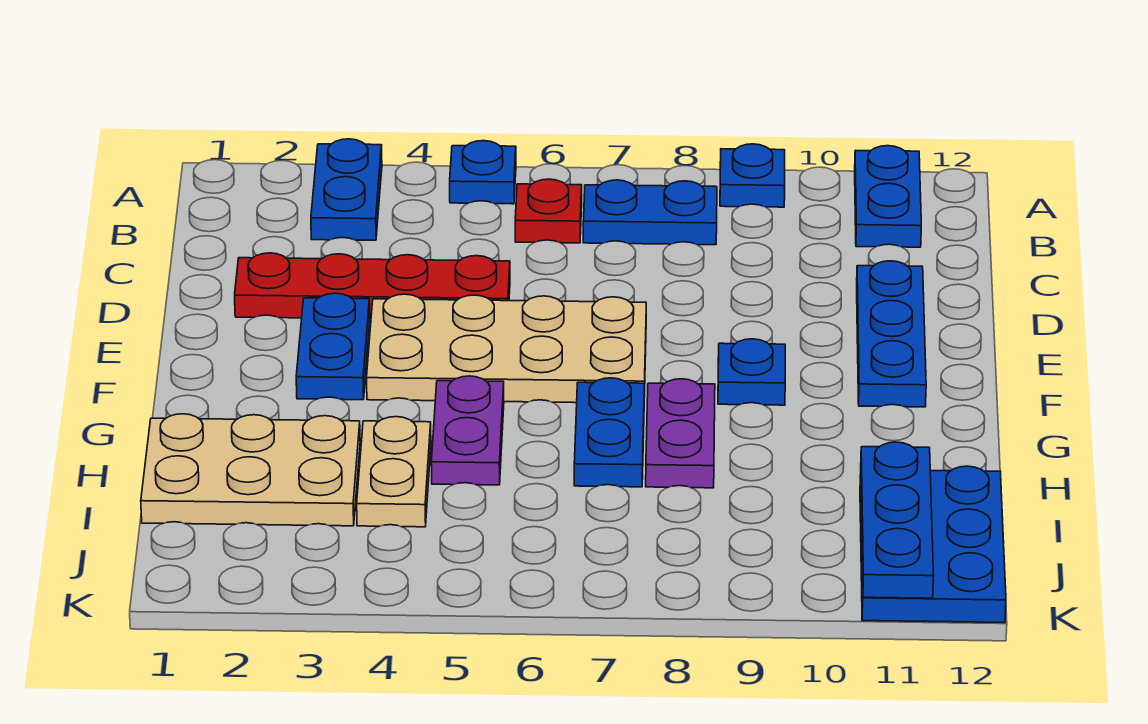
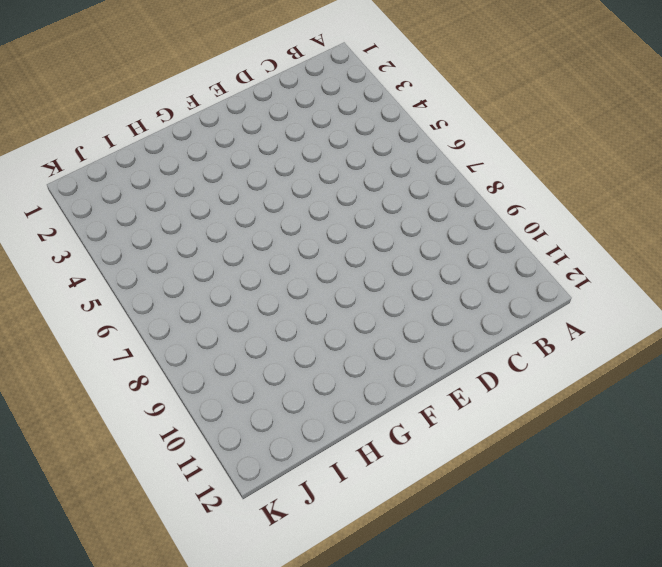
none -> blue 1x2 plate [311,139,382,240]
none -> blue 1x1 plate [450,141,516,204]
none -> blue 1x1 plate [720,144,785,207]

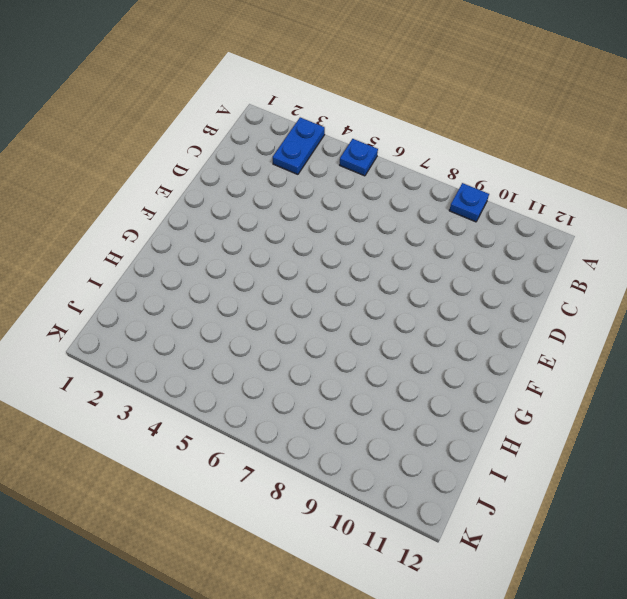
none -> blue 1x2 plate [855,146,921,247]
none -> red 1x1 plate [515,179,582,243]
none -> blue 1x2 plate [583,180,717,245]

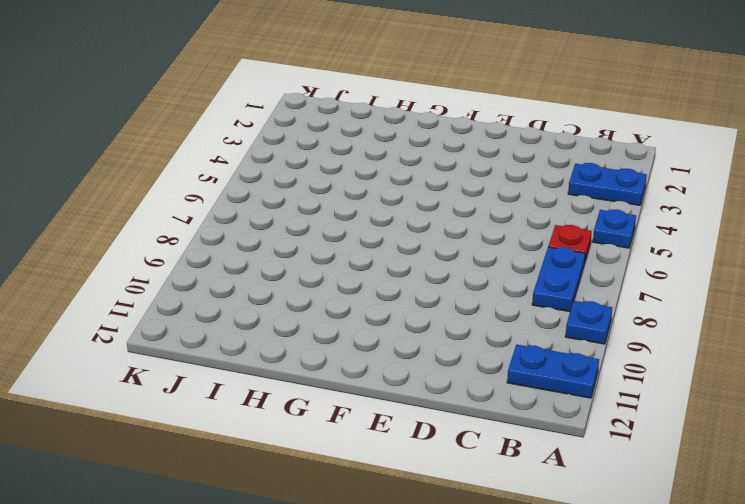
none -> red 1x4 plate [235,253,510,319]
none -> blue 1x3 plate [857,261,926,407]
none -> blue 1x2 plate [296,293,370,400]

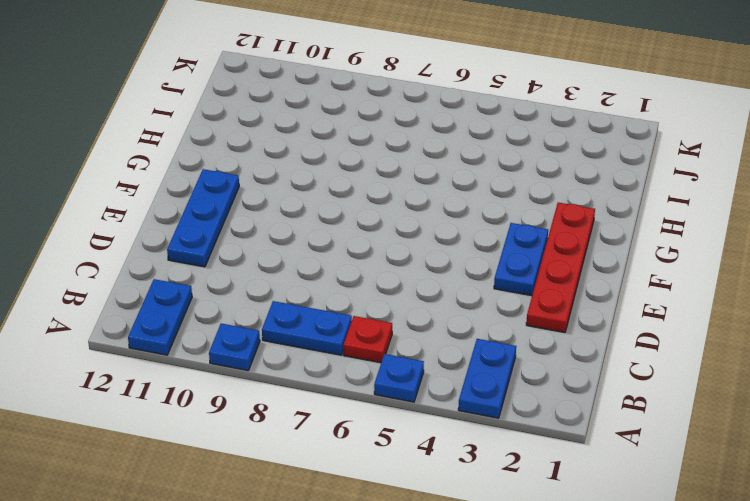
red 1x4 plate [526,203,595,332] -> red 1x4 plate turned to [235,253,510,319]
none -> tan 2x4 plate [367,294,646,403]
none -> blue 1x1 plate [718,339,785,405]
none -> purple 1x2 plate [431,376,504,485]

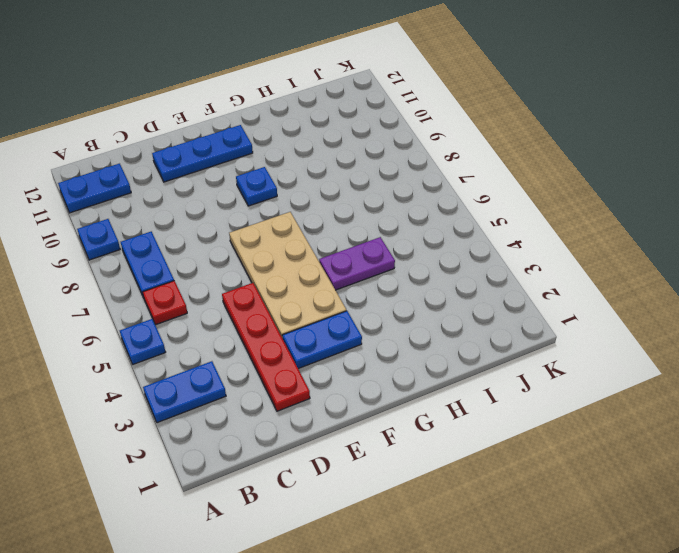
none -> blue 1x2 plate [574,378,644,487]
none -> purple 1x2 plate [646,379,715,488]
none -> tan 2x3 plate [141,414,360,526]

